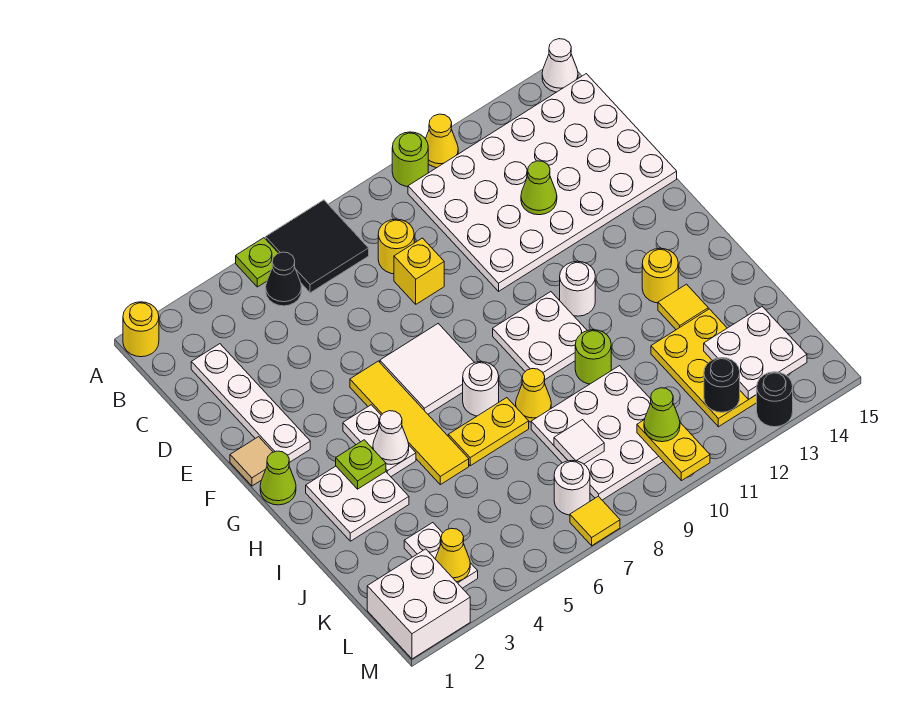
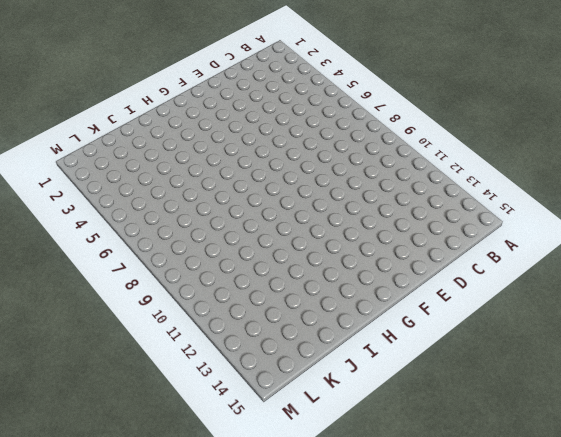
none -> yellow 1x1 round brick [123,302,159,357]
none -> lime 1x1 plate [236,238,278,287]
none -> black 2x2 tile [266,200,369,293]
none -> lime 1x1 round brick [392,132,428,187]

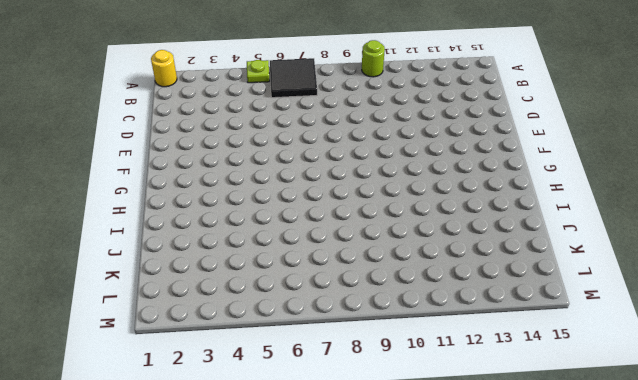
none -> yellow 1x1 cone [426,114,458,168]
none -> white 1x1 cone [542,39,578,92]
none -> black 1x1 cone [266,252,302,306]
none -> white 4x6 plate [408,74,677,291]

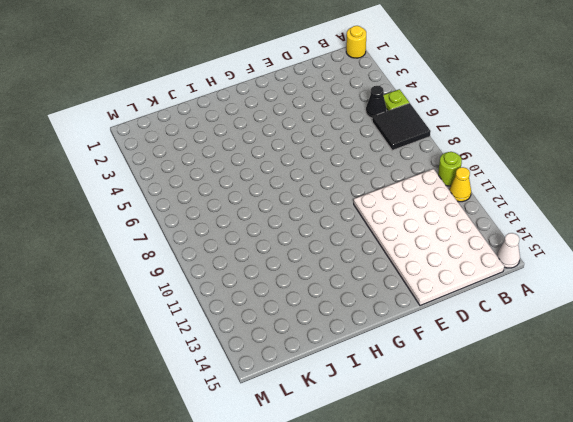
none -> white 1x4 plate [191,344,310,463]
none -> yellow 1x1 round brick [378,219,414,274]
none -> yellow 1x1 brick [394,238,444,304]
none -> tan 1x1 tile [230,437,273,486]

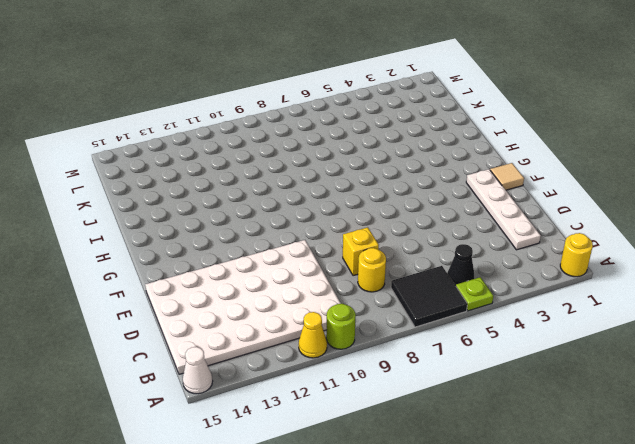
none -> yellow 1x4 tile [350,361,469,485]
none -> white 2x2 tile [380,324,474,414]
none -> lime 1x1 cone [260,451,296,505]
none -> white 1x2 plate [343,405,416,477]

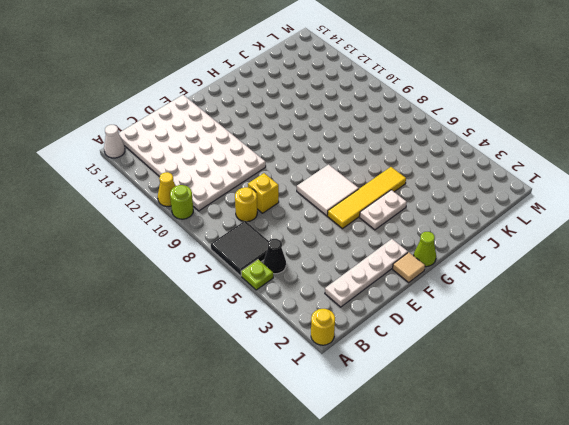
none -> white 2x2 plate [493,292,587,379]
none -> white 1x1 round brick [560,261,595,316]
none -> white 2x2 plate [306,466,409,541]
none -> white 1x1 round brick [463,362,499,416]

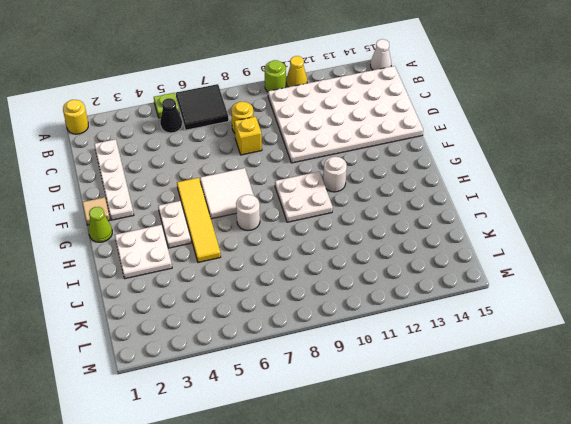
none -> yellow 1x1 round brick [642,248,678,303]
none -> yellow 1x2 plate [448,398,529,466]
none -> yellow 1x1 cone [516,369,551,422]
none -> lime 1x1 round brick [575,330,611,384]

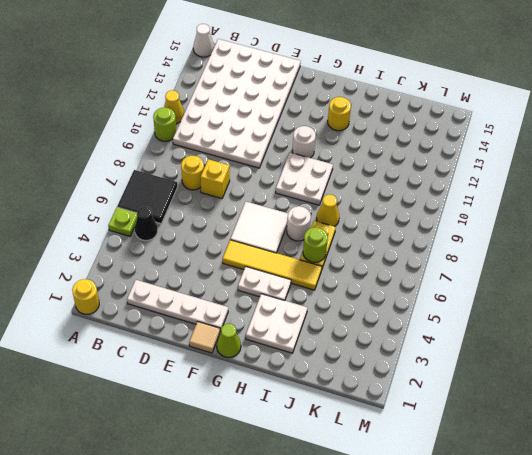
lime 1x1 round brick [303,227,328,262] -> lime 1x1 round brick moved to [575,330,611,384]
none -> yellow 1x1 tile [658,284,708,330]
none -> white 3x3 plate [531,366,664,500]
none -> yellow 2x3 plate [651,309,757,427]
none -> white 1x2 plate [404,523,478,588]

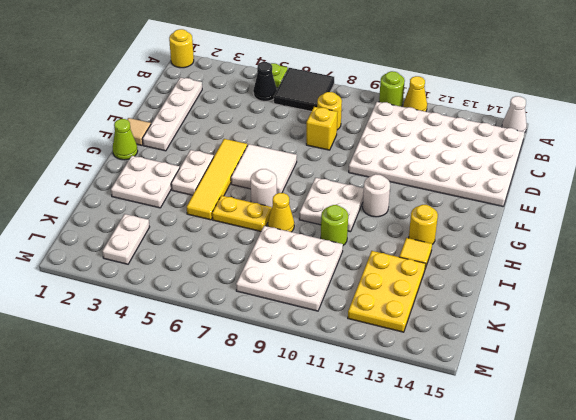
none -> white 2x2 brick [367,549,470,659]
none -> white 1x1 round brick [554,460,590,515]
none -> yellow 1x1 tile [570,496,620,546]
none -> black 1x1 round brick [756,372,793,427]

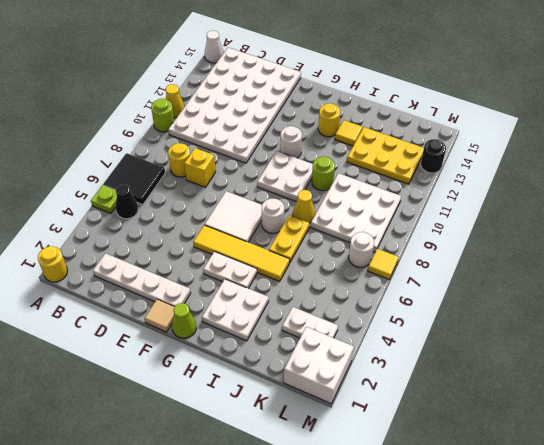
none -> lime 1x1 cone [521,161,557,215]
none -> lime 1x1 plate [336,440,386,489]
none -> white 1x1 cone [373,411,409,465]
none -> white 1x1 tile [554,420,604,464]

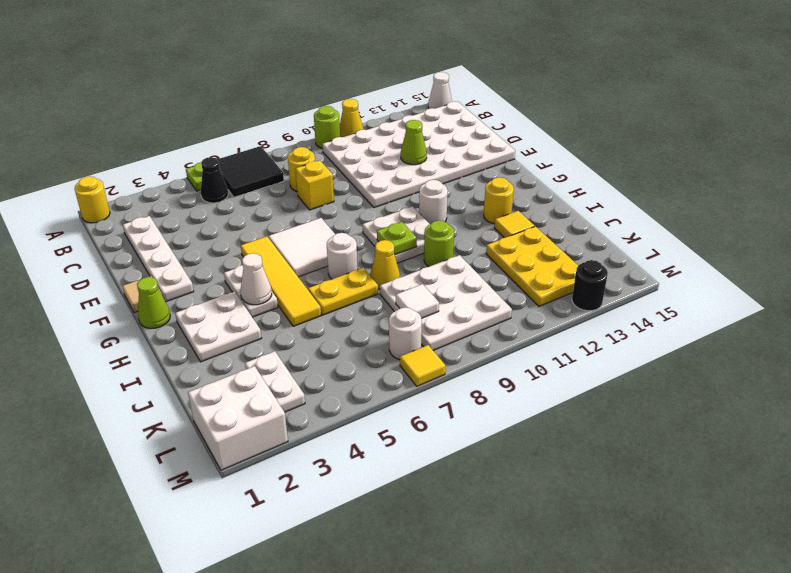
lime 1x1 plate [377,222,417,255] -> lime 1x1 plate moved to [336,440,386,489]
none -> white 2x2 plate [704,307,807,399]
none -> yellow 1x1 cone [435,528,470,582]
none -> yellow 1x2 plate [637,420,710,481]
none -> black 1x1 round brick [704,358,740,412]

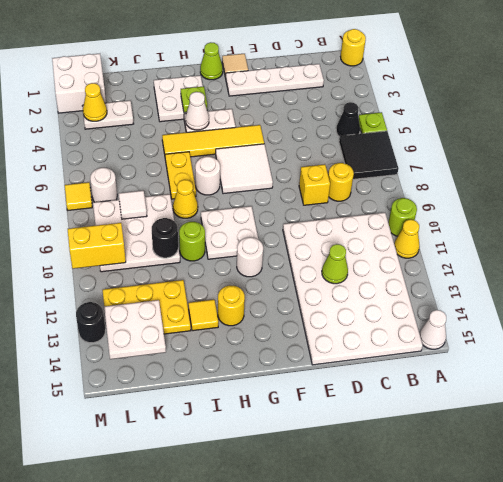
black 1x1 round brick [152,218,178,258] -> black 1x1 round brick moved to [704,358,740,412]
yellow 1x2 brick [68,223,126,269] -> yellow 1x2 plate [637,420,710,481]
none -> lime 1x1 cone [644,388,680,442]

